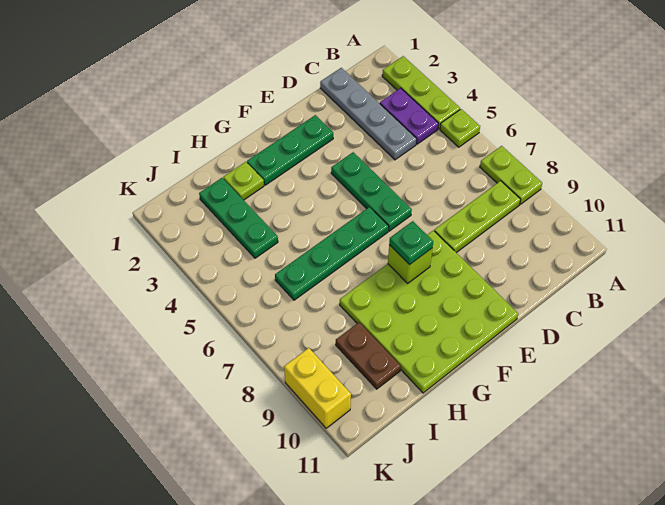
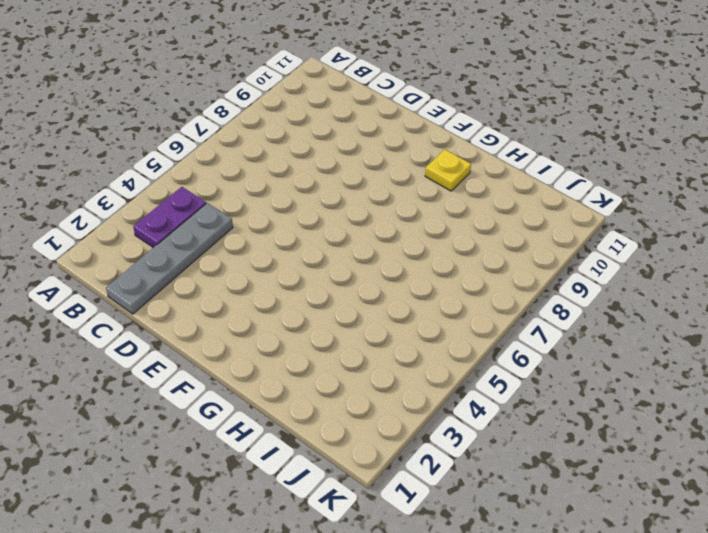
yellow 1x1 plate [425,150,471,191] -> lime 4x4 plate [340,230,518,393]
none -> lime 1x3 plate [382,56,460,129]
none -> lime 1x1 plate [440,109,480,147]
none -> lime 1x2 plate [480,146,542,204]

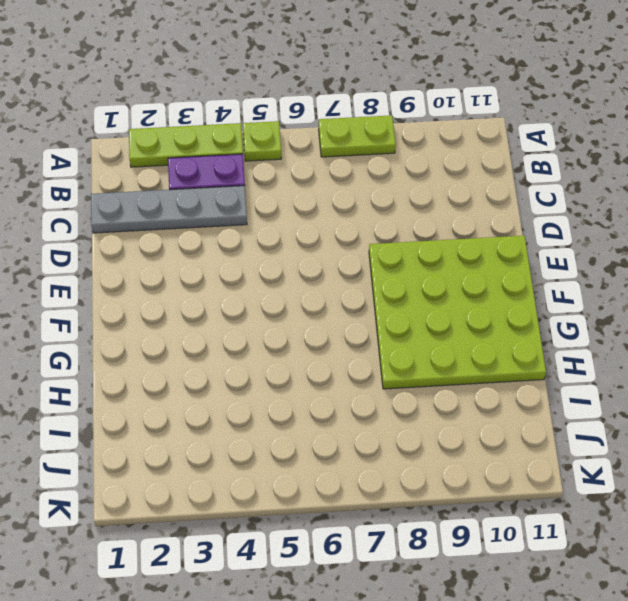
none -> lime 1x3 plate [434,181,521,253]
none -> green 1x3 plate [247,115,333,185]
none -> green 1x3 plate [331,152,412,231]

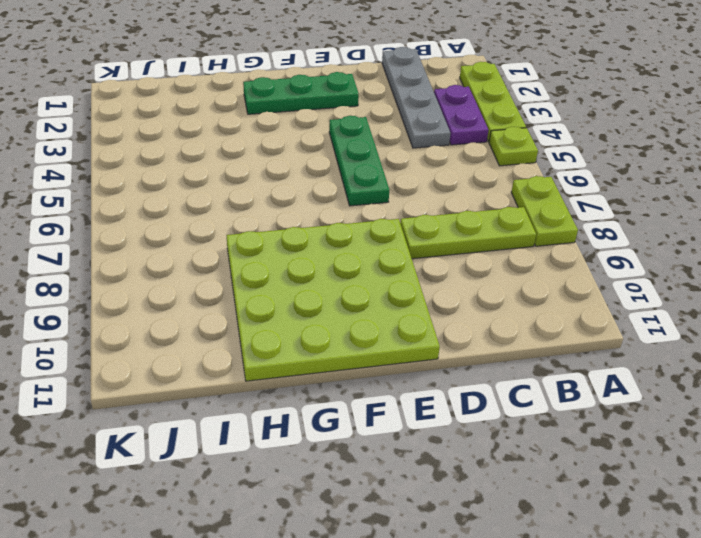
none -> green 1x4 plate [275,207,389,300]
none -> lime 1x1 plate [223,162,264,200]
none -> green 1x3 plate [199,178,278,258]

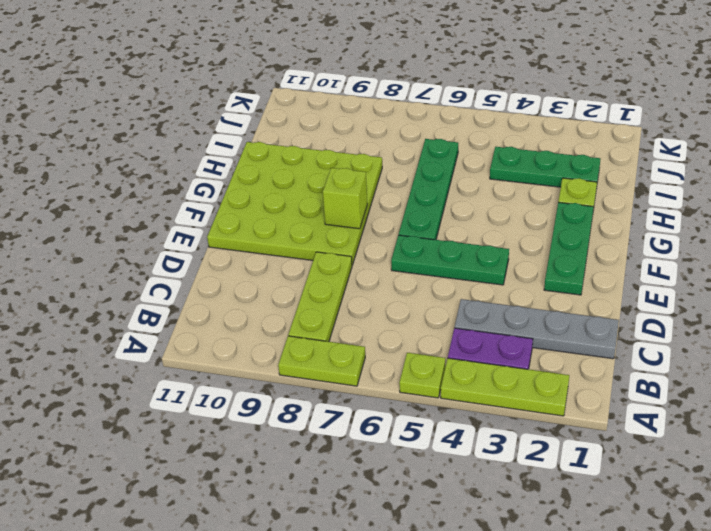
none -> brown 1x2 plate [336,322,401,389]
none -> yellow 1x2 brick [284,348,351,428]
none -> green 1x1 plate [389,221,433,265]

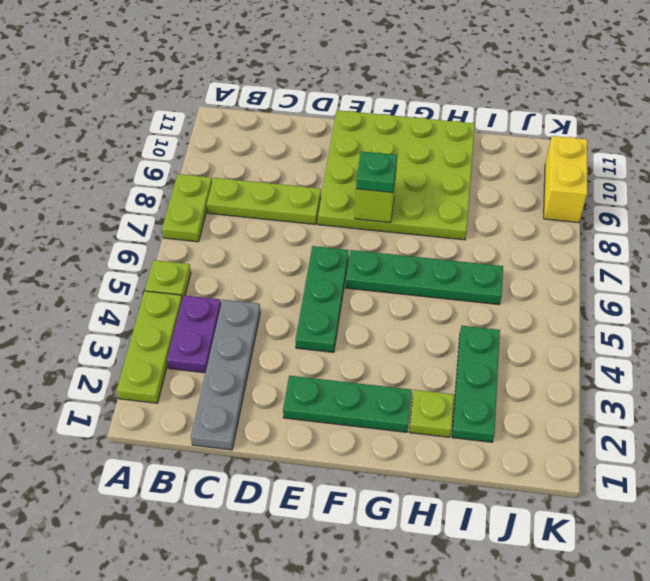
none -> brown 1x2 plate [336,322,401,389]

